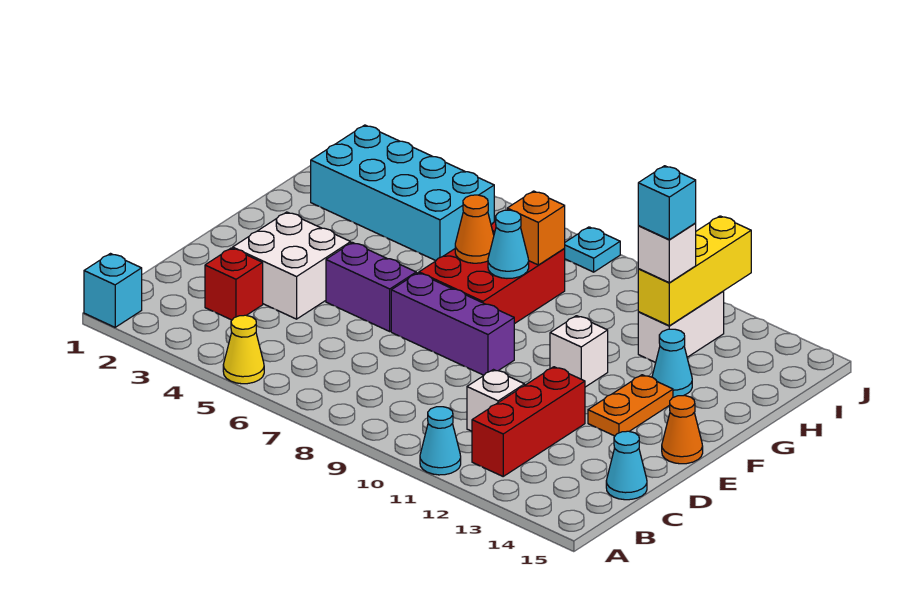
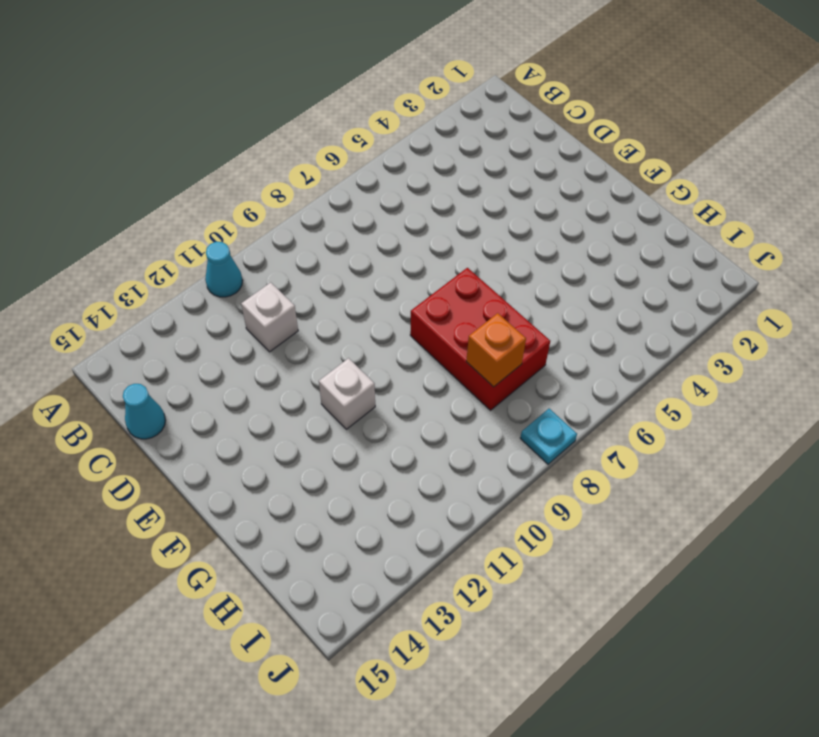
none -> cyan 1x1 brick [84,254,142,327]
none -> yellow 1x1 cone [223,315,264,384]
none -> red 1x3 brick [472,367,585,476]

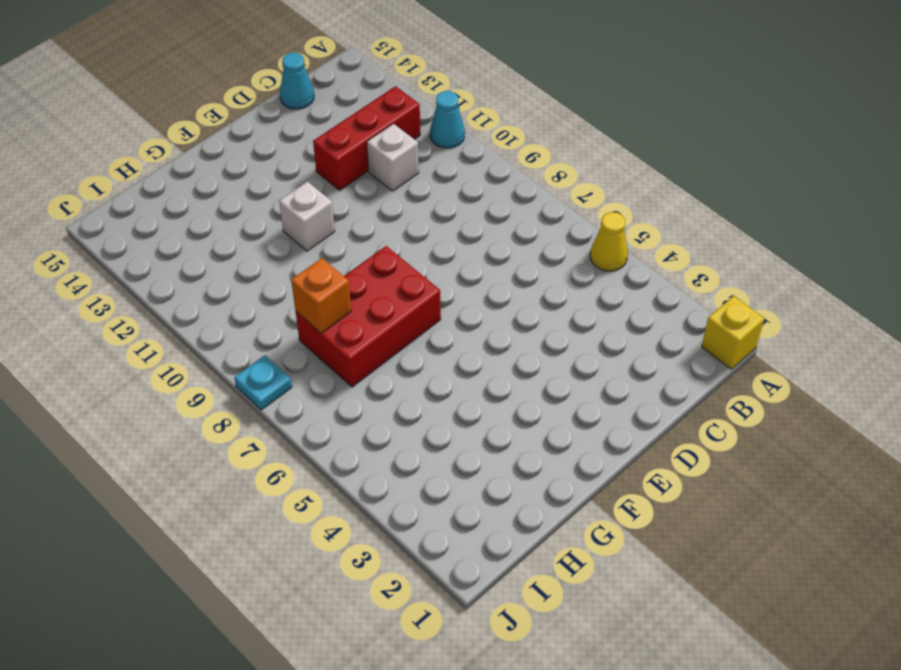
yellow 1x1 brick [702,296,764,369] -> cyan 1x1 brick [84,254,142,327]
none -> red 1x1 brick [205,248,263,320]
none -> white 2x2 brick [233,212,351,319]
none -> purple 1x2 brick [326,242,416,331]

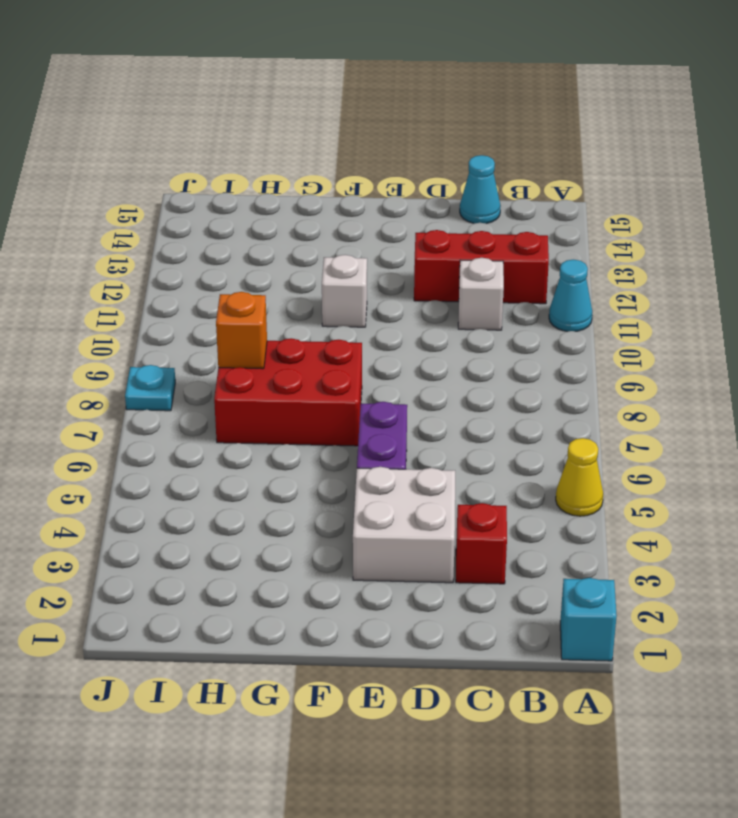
none -> purple 1x3 brick [391,273,514,375]
none -> orange 1x2 plate [588,375,673,436]
none -> orange 1x1 cone [662,395,703,464]

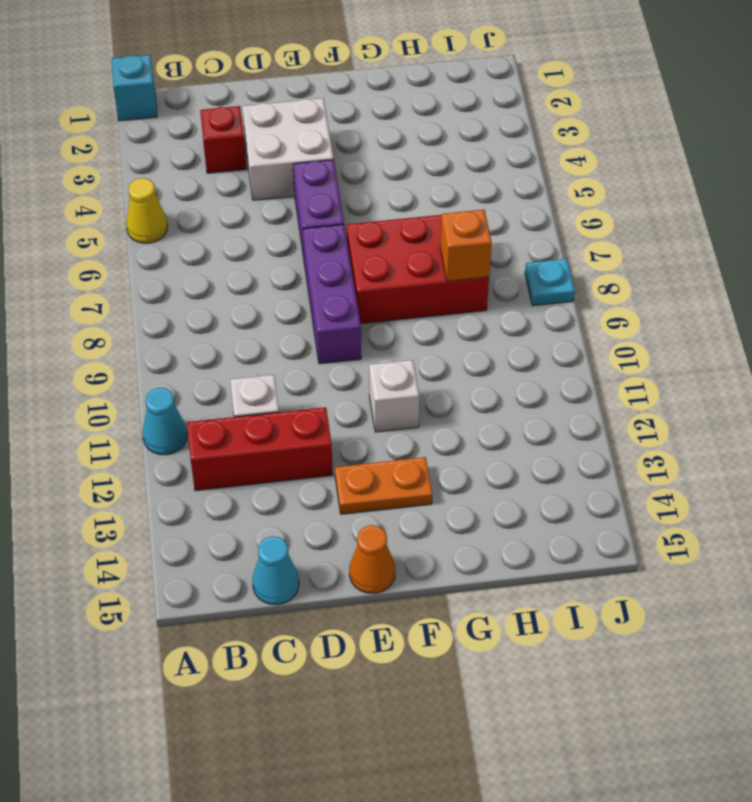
none -> cyan 1x1 cone [652,329,692,397]
none -> cyan 2x4 brick [311,125,494,261]
none -> white 1x2 brick [638,292,724,363]

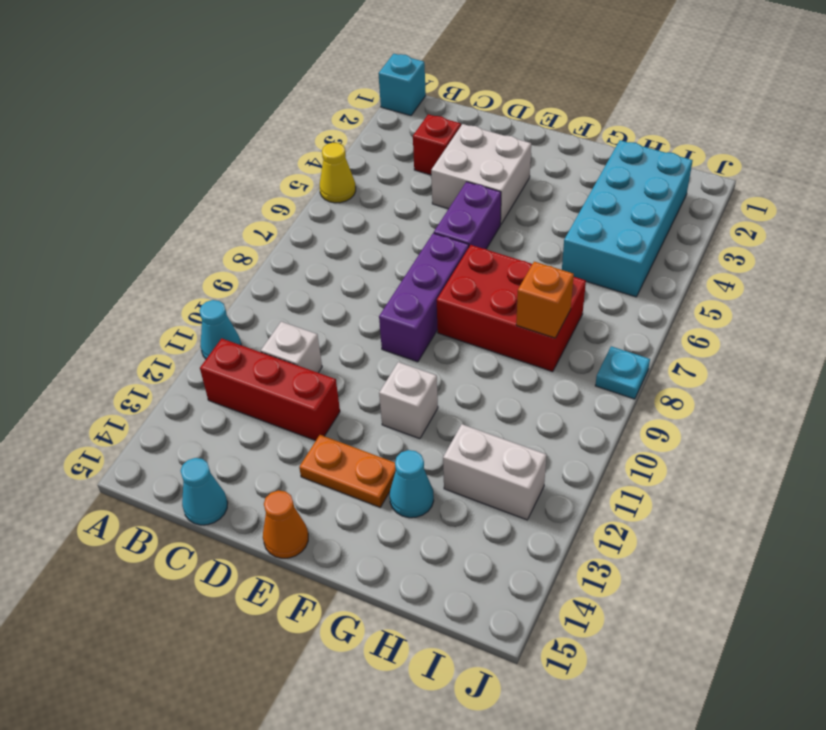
none -> orange 1x1 cone [455,195,494,263]
none -> cyan 1x1 cone [488,210,529,278]
none -> yellow 1x3 brick [638,216,751,326]

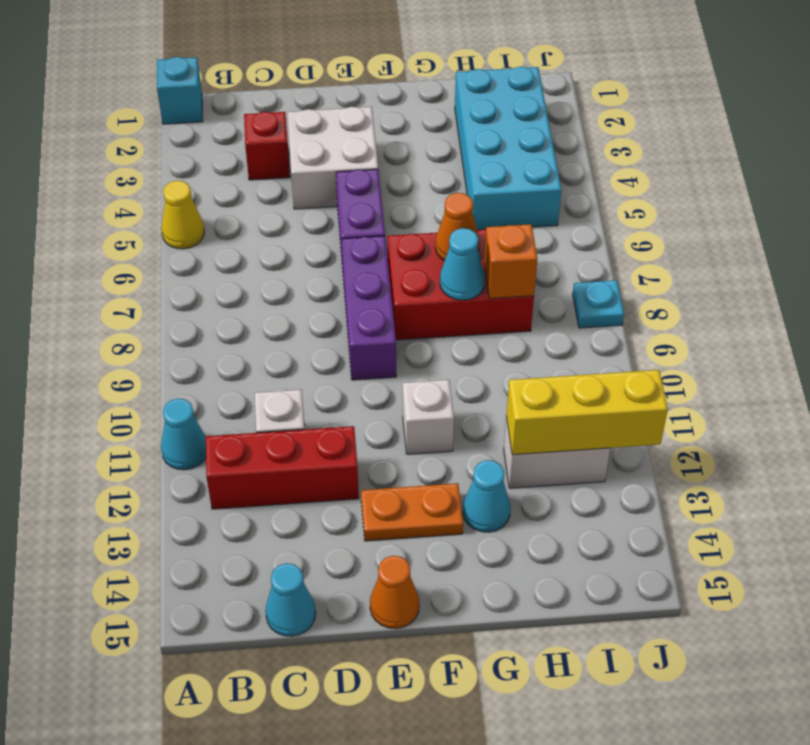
none -> white 1x1 brick [638,223,696,283]
none -> cyan 1x1 brick [638,166,696,240]

